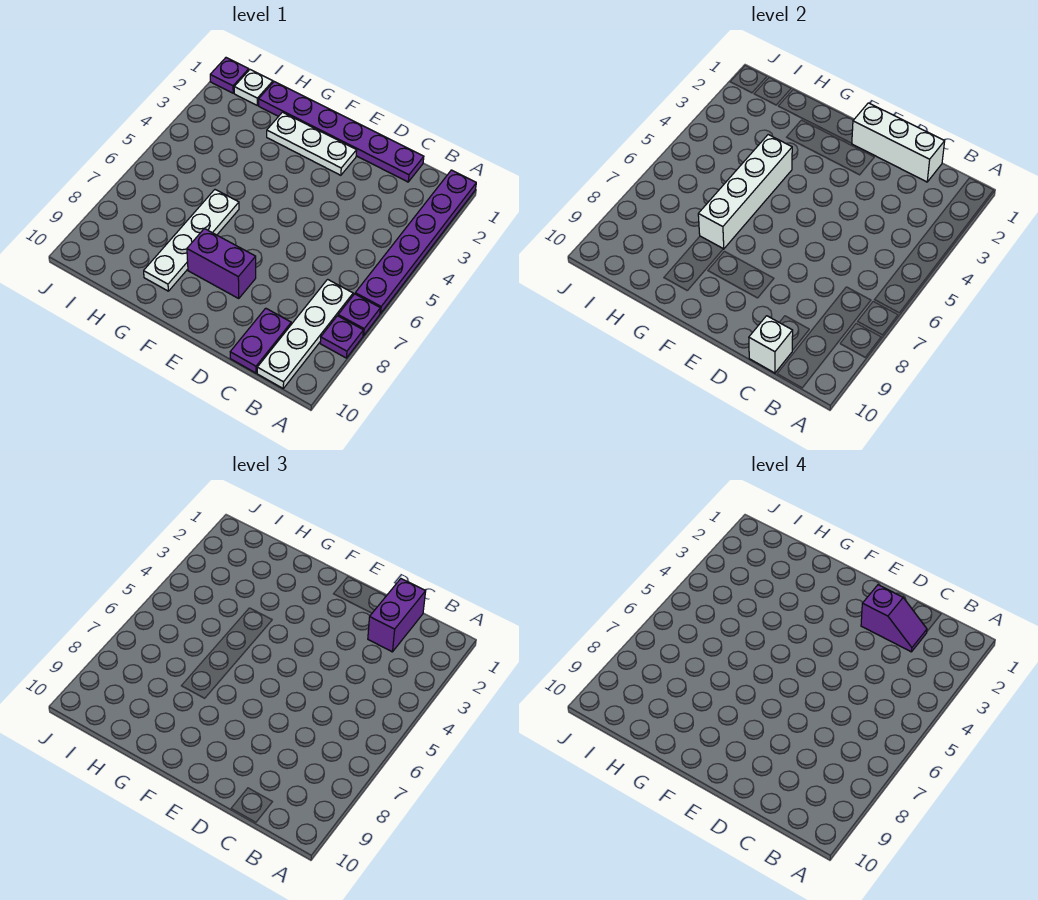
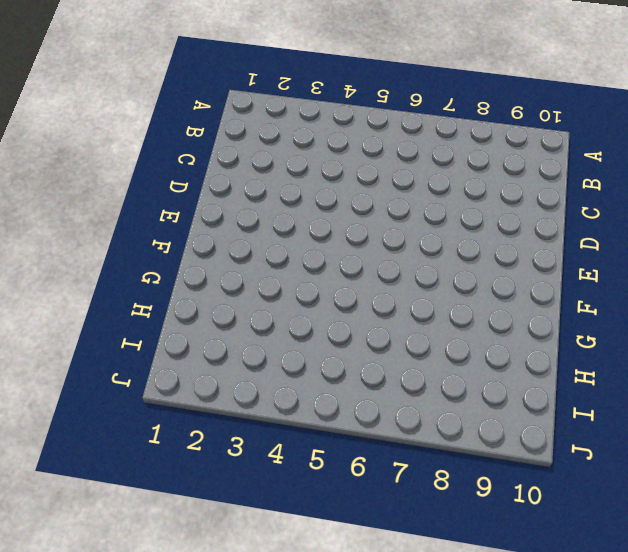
none -> purple 1x6 plate [355,170,476,313]
none -> purple 1x1 plate [338,294,380,336]
none -> purple 1x1 plate [320,316,363,358]

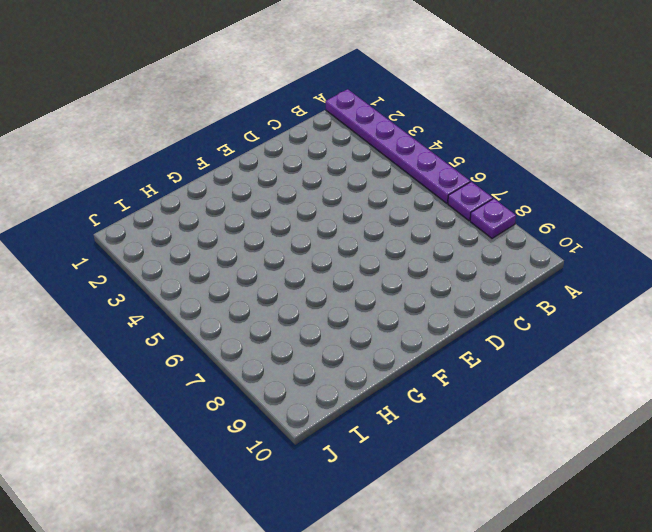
none -> white 1x4 plate [257,279,353,388]
none -> purple 1x6 plate [259,82,424,182]
none -> purple 1x2 plate [230,308,291,373]

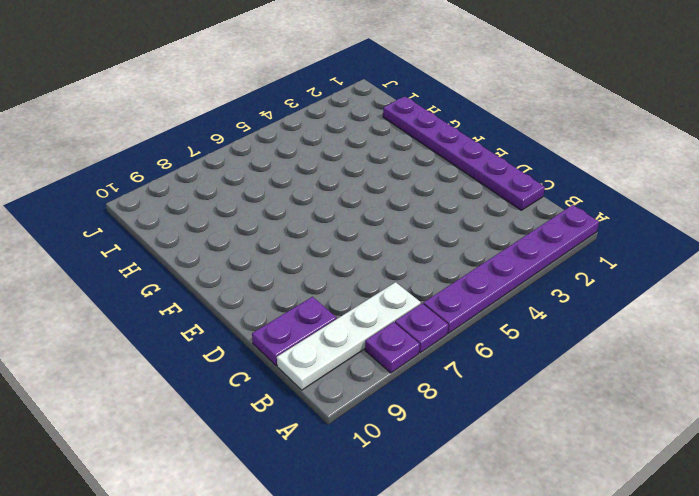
none -> white 1x3 plate [267,112,357,175]
none -> purple 1x2 brick [187,229,256,298]
none -> white 1x4 plate [144,190,239,291]

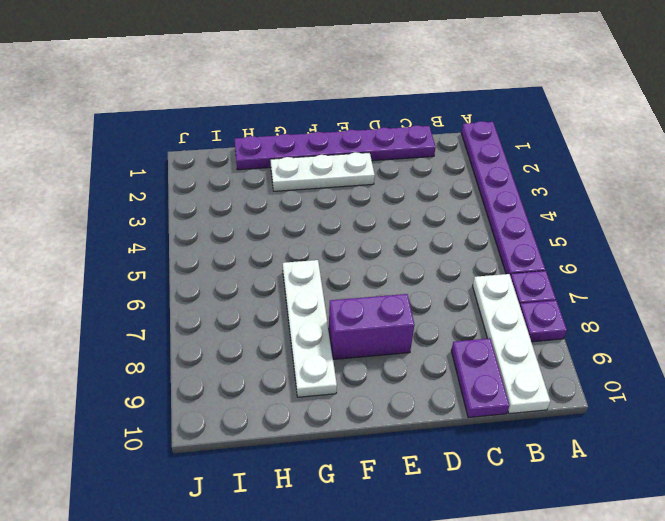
none -> white 1x1 plate [234,70,273,105]
none -> purple 1x1 plate [210,58,249,93]
none -> white 1x3 brick [852,103,945,182]

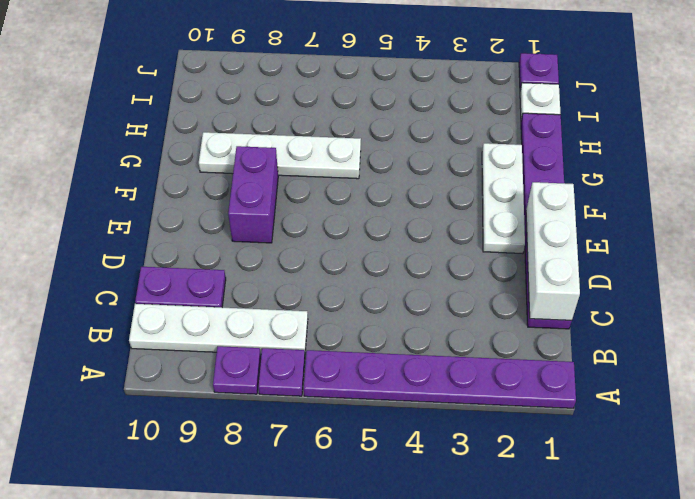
none -> white 1x1 brick [749,316,793,373]
none -> white 1x4 brick [698,135,792,249]
none -> purple 1x2 brick [368,579,426,652]

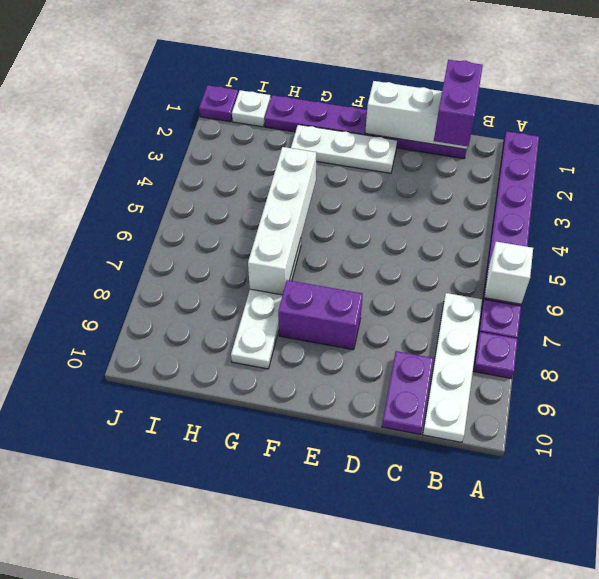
white 1x1 brick [485,242,533,304] -> white 1x1 brick moved to [749,316,793,373]
none -> purple 1x2 slope [861,585,927,652]

